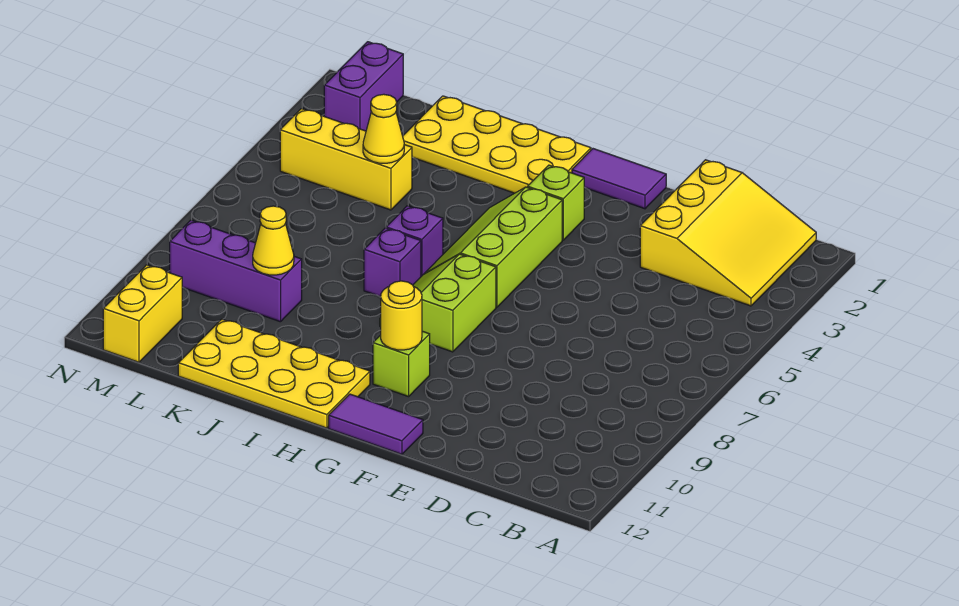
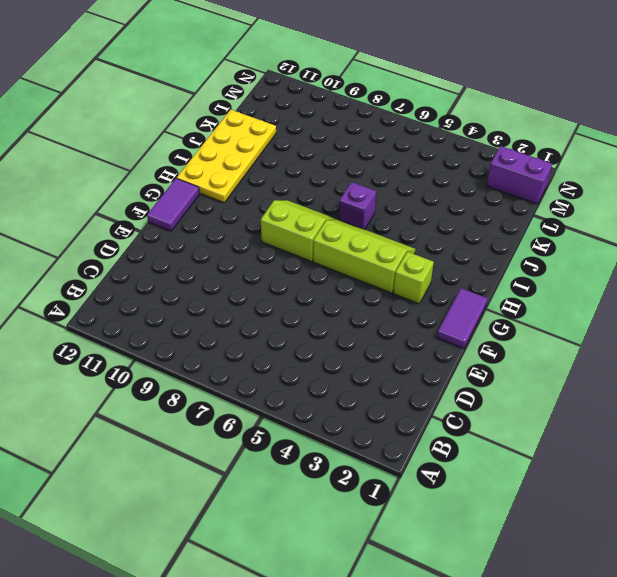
none -> yellow 3x3 slope [640,160,816,306]
none -> lime 1x1 brick [373,331,430,397]
none -> yellow 2x4 plate [403,96,591,193]

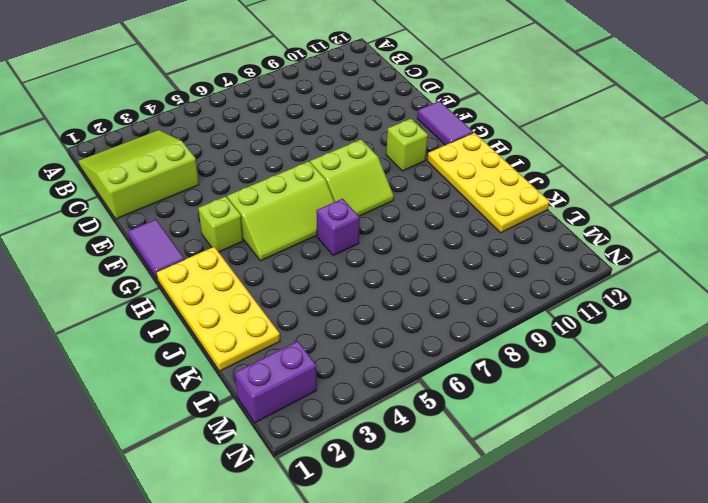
lime 3x3 slope [78,130,199,219] -> yellow 3x3 slope [640,160,816,306]
none -> purple 1x1 brick [364,228,421,297]
none -> yellow 1x3 brick [280,109,412,210]
none -> purple 1x3 brick [170,220,302,322]

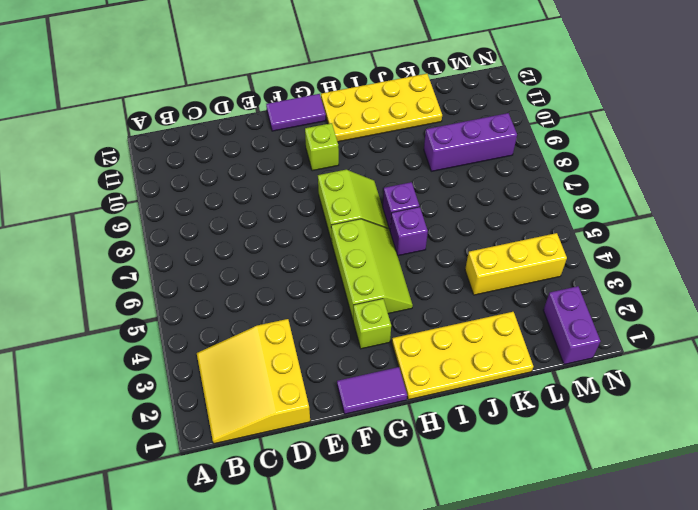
none -> yellow 1x2 brick [103,265,182,362]
none -> yellow 1x1 round brick [381,281,422,350]
none -> yellow 1x1 cone [363,94,404,163]

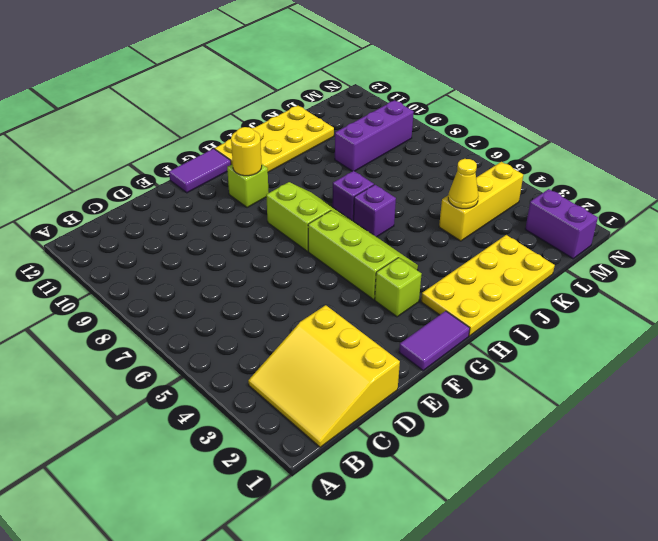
none -> yellow 1x2 brick [103,265,182,362]
none -> yellow 1x1 cone [253,206,294,275]

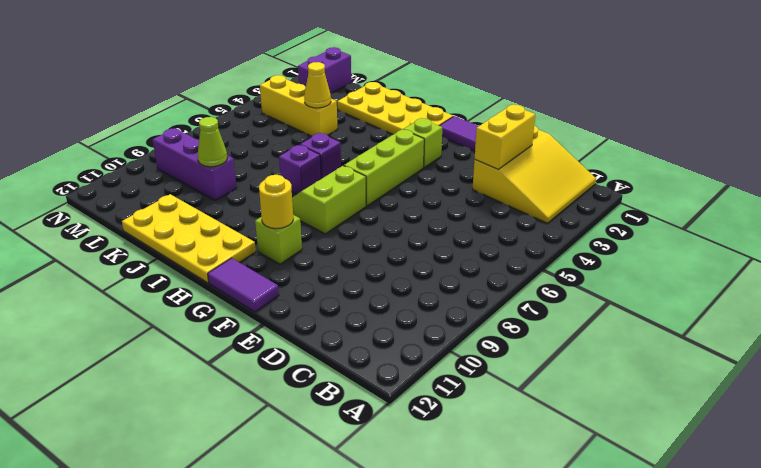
yellow 1x2 brick [475,105,535,169] -> yellow 1x2 brick moved to [103,265,182,362]
lime 1x1 cone [197,117,227,167] -> yellow 1x1 cone [253,206,294,275]

